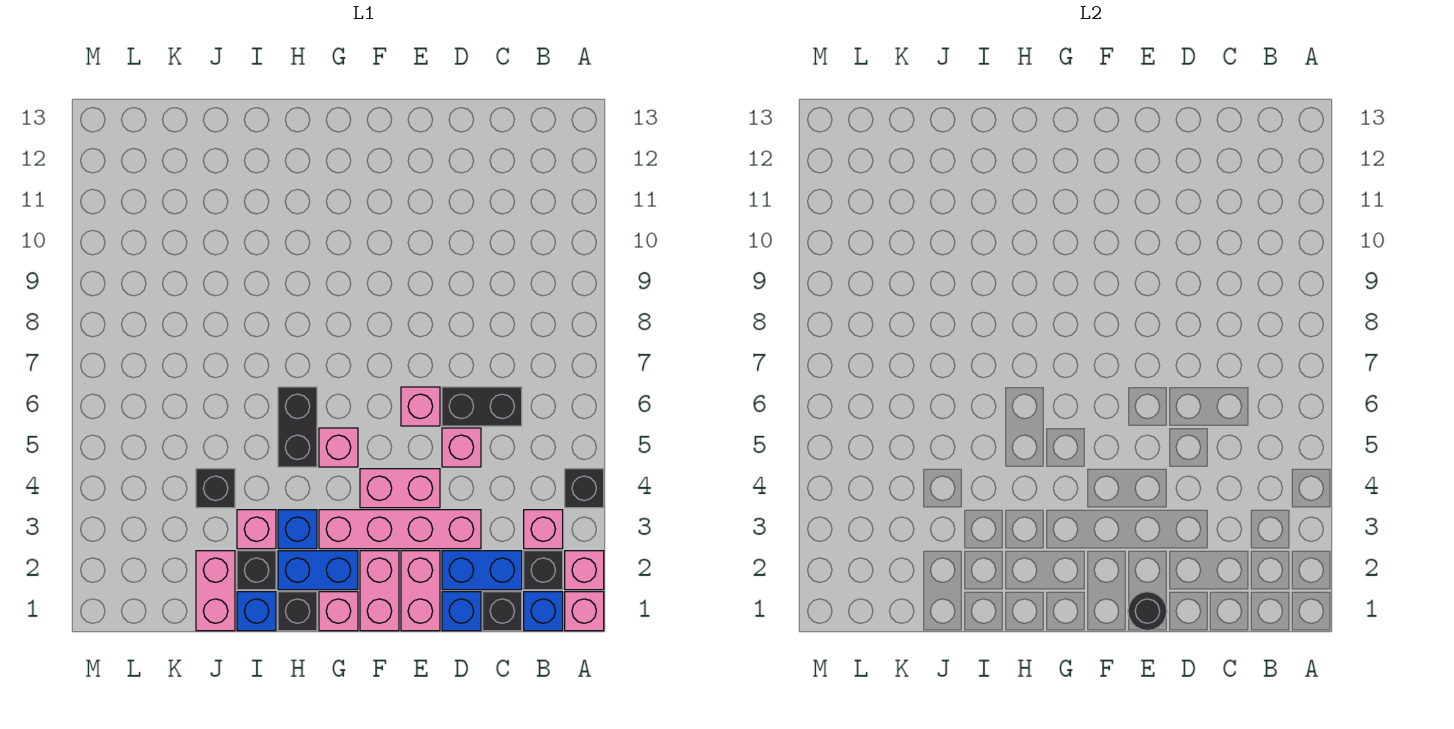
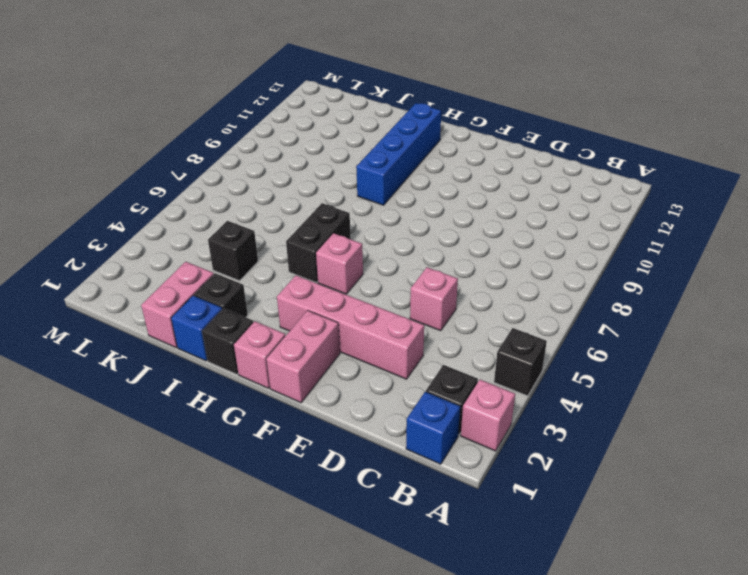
blue 1x4 brick [356,103,441,205] -> none
none -> pink 1x1 brick [565,592,604,631]
none -> pink 1x1 brick [524,510,563,549]
none -> black 1x1 brick [483,592,522,631]

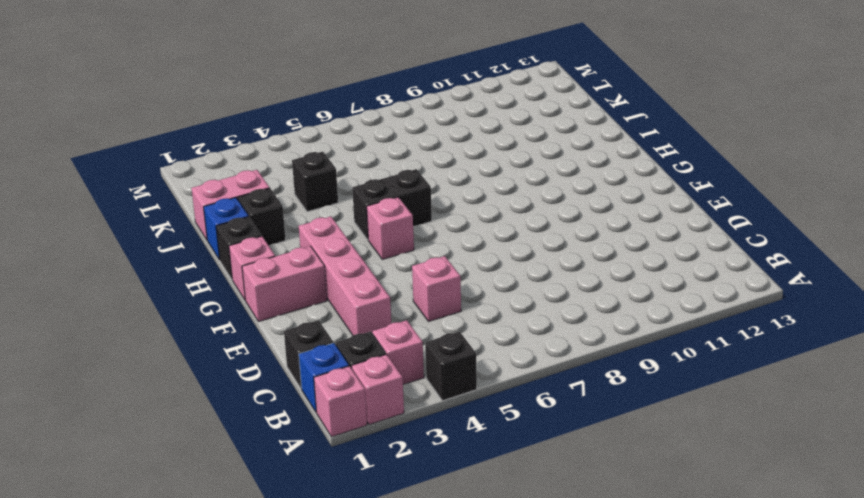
none -> blue 1x2 brick [442,551,522,590]
none -> black 1x2 brick [442,387,522,426]
none -> blue 1x1 brick [442,592,481,631]

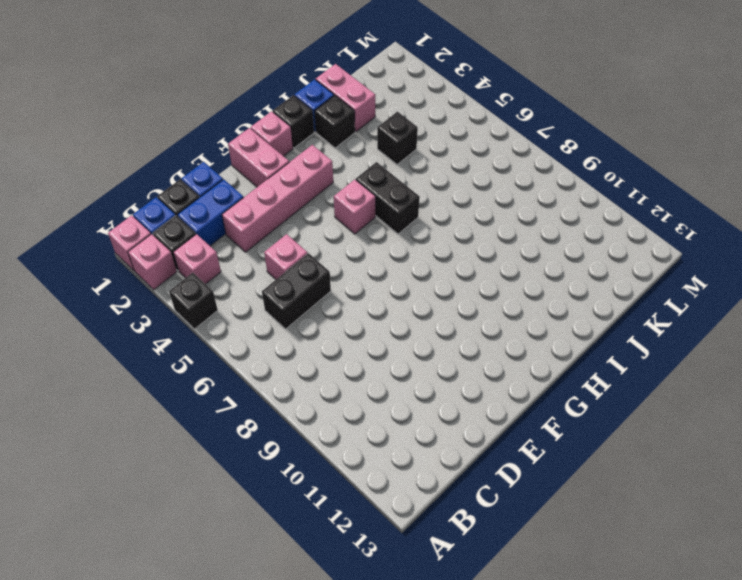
none -> pink 1x2 brick [401,551,440,631]
none -> pink 1x2 brick [360,469,440,508]
none -> pink 1x1 brick [401,387,440,426]

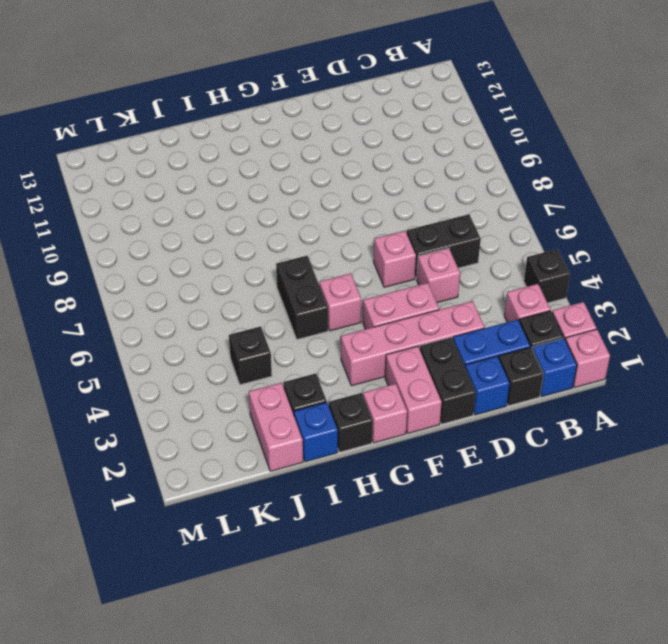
black 1x2 brick [420,337,476,424] -> pink 1x2 brick [401,551,440,631]
none -> blue 1x2 brick [278,551,358,590]
none -> blue 1x1 brick [278,510,317,549]
none -> pink 1x1 brick [237,510,276,549]

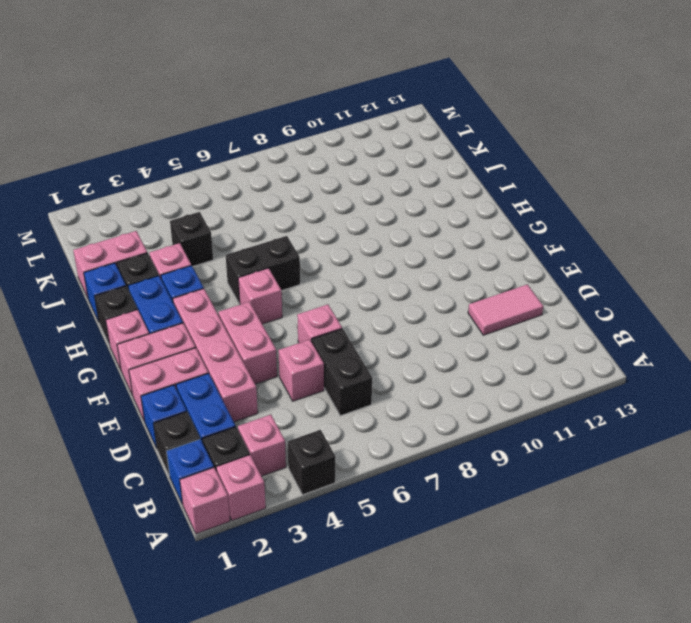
pink 1x2 tile [468,284,543,335] -> none
none -> black 1x1 round brick [1128,592,1167,631]

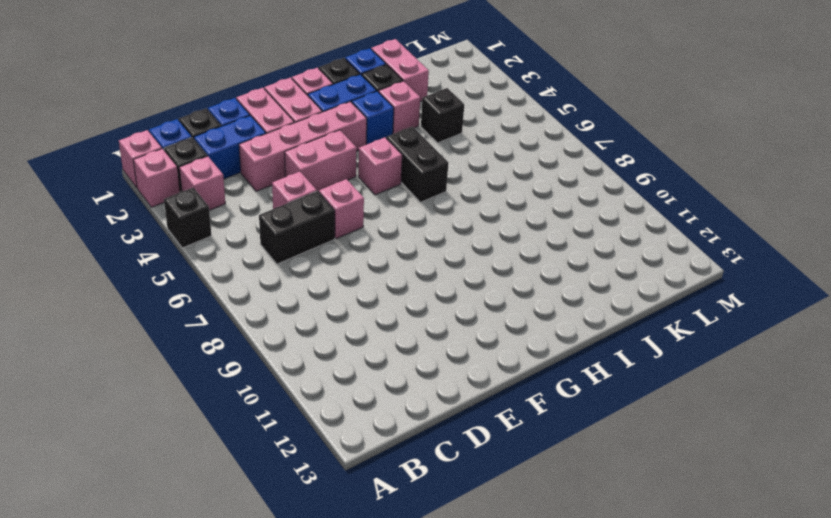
none -> black 1x1 round brick [1128,592,1167,631]

